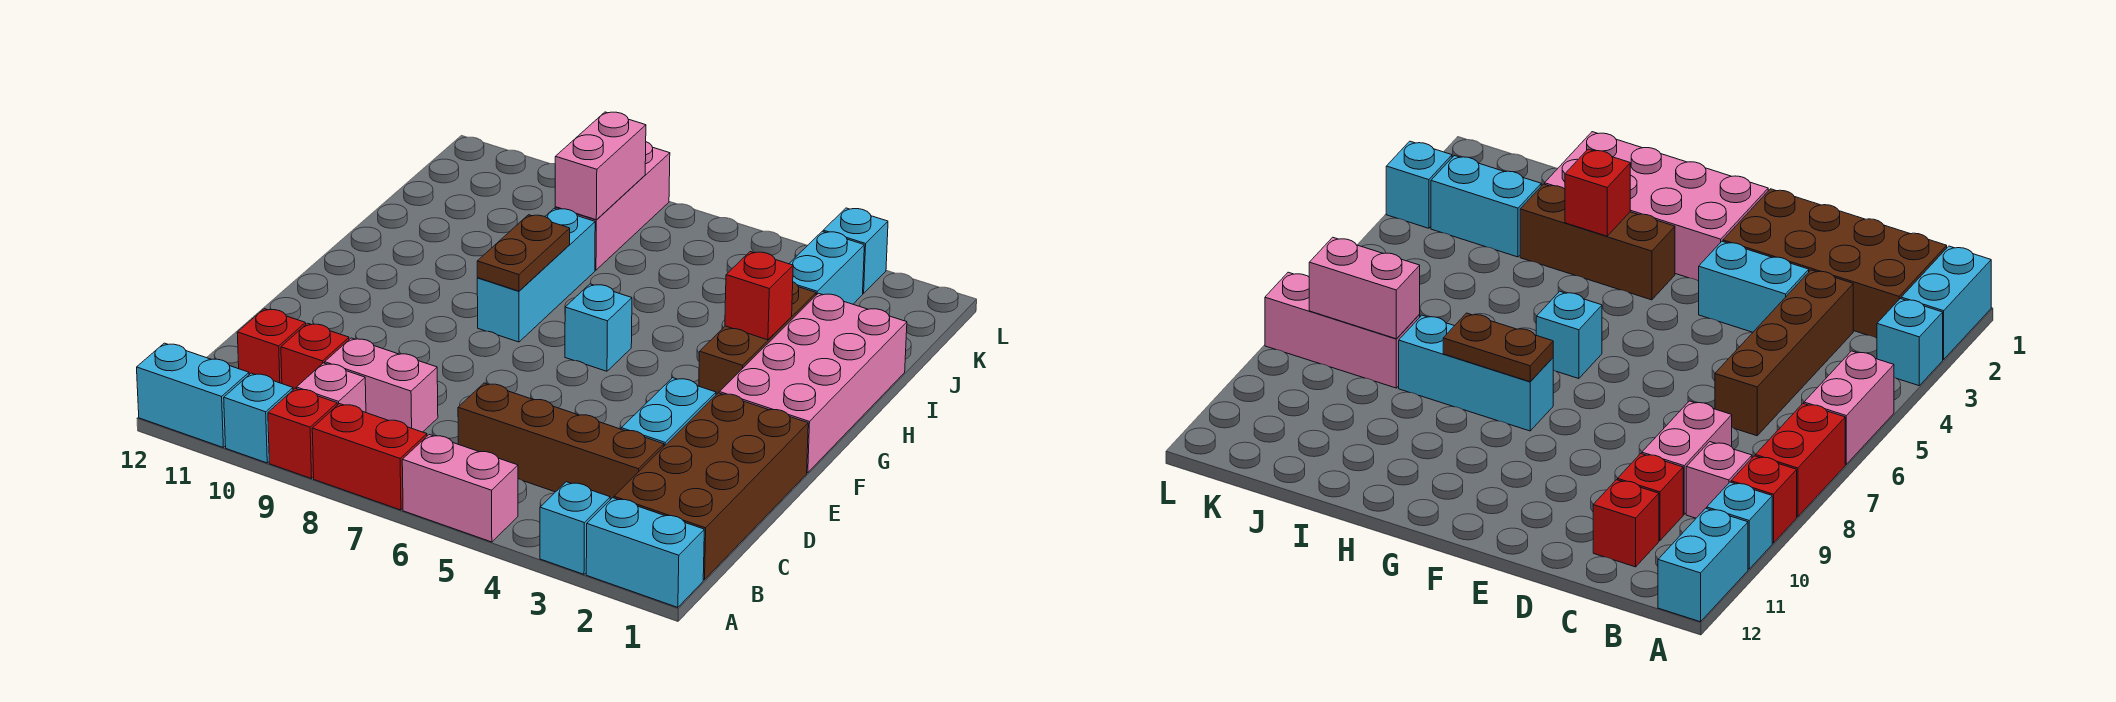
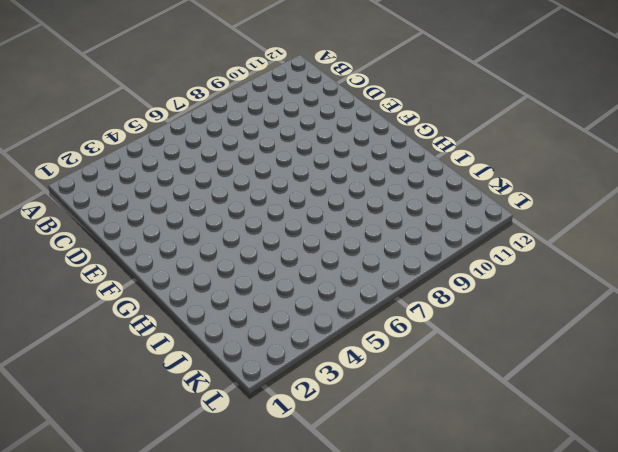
none -> cyan 1x2 brick [586,498,704,607]
none -> cyan 1x1 brick [540,482,610,574]
none -> pink 1x2 brick [402,435,518,542]

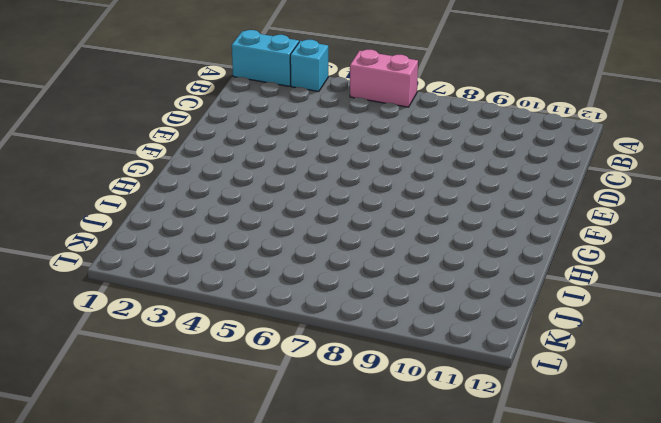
none -> red 1x2 brick [312,404,427,510]
none -> red 1x1 brick [268,388,337,479]
none -> cyan 1x1 brick [224,373,293,463]

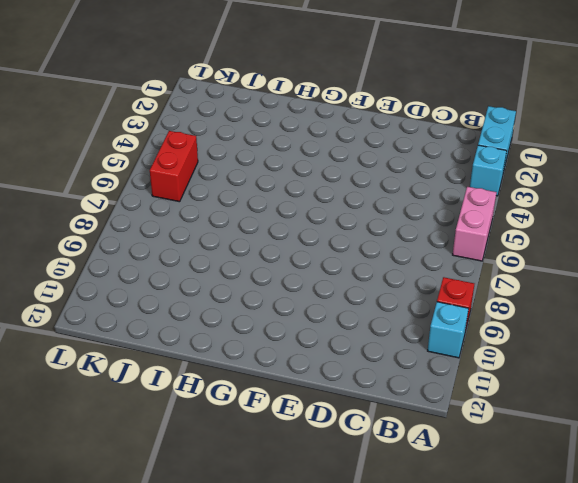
red 1x2 brick [150,131,198,202] -> red 1x2 brick moved to [312,404,427,510]
none -> cyan 1x2 brick [137,343,249,447]
none -> brown 2x4 brick [614,393,808,580]
none -> pink 1x1 brick [296,363,366,412]

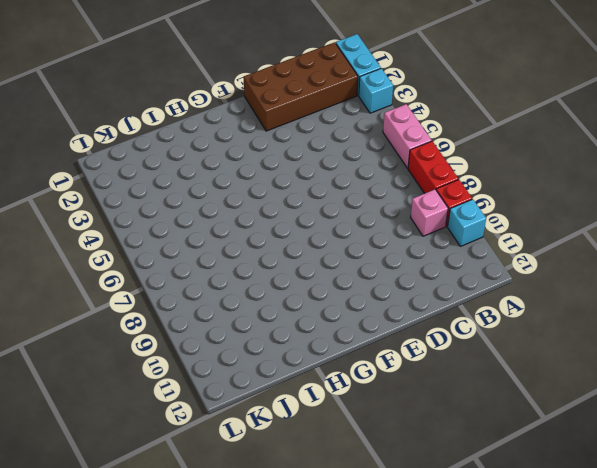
none -> cyan 1x2 brick [137,343,249,447]
none -> brown 1x4 brick [458,383,664,500]
none -> pink 1x2 brick [325,338,438,432]

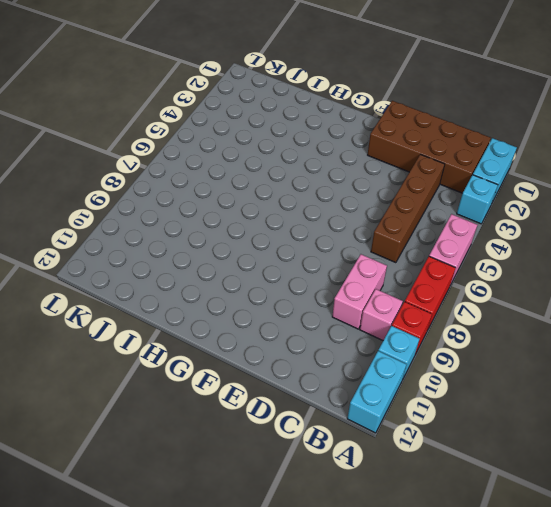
none -> red 1x1 brick [281,323,349,390]
none -> red 1x1 brick [237,309,306,384]
none -> cyan 1x2 brick [621,378,716,446]

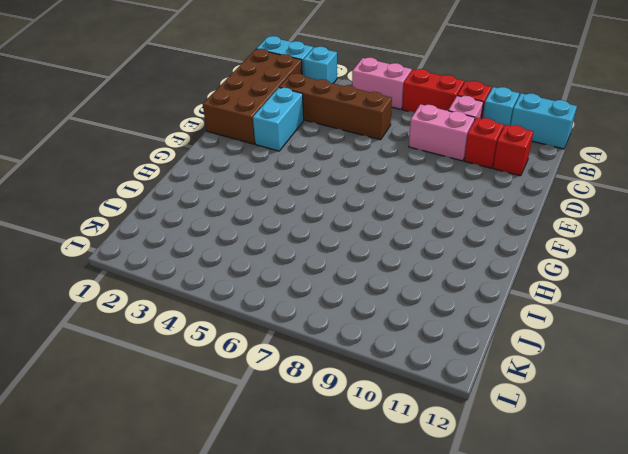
none -> pink 2x4 brick [719,293,907,473]
none -> brown 1x3 brick [699,282,816,395]
none -> cyan 1x1 brick [565,284,632,371]

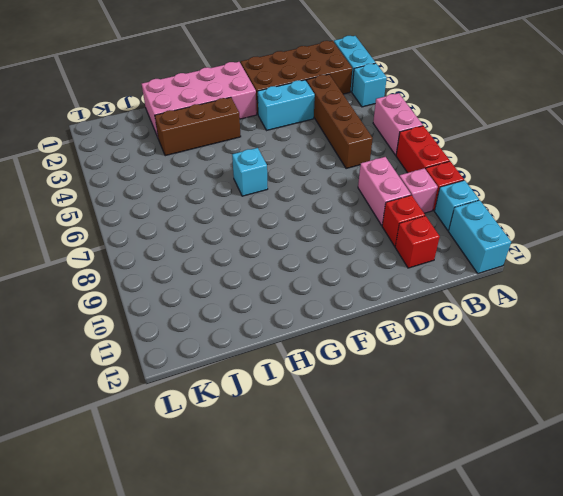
none -> cyan 1x3 brick [477,208,595,342]
none -> cyan 1x2 brick [789,231,864,304]
none -> pink 1x3 brick [555,142,670,270]

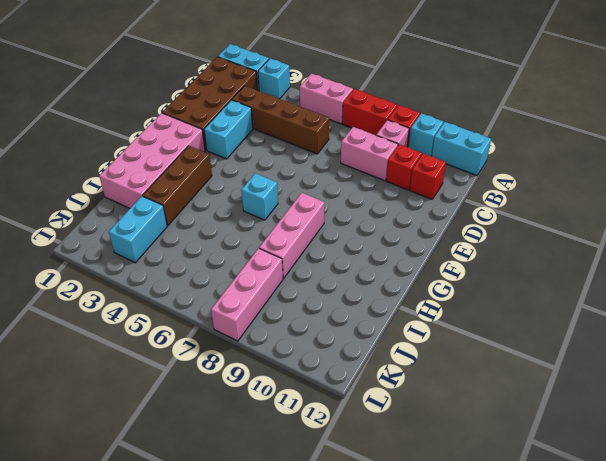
pink 1x3 brick [259,193,324,278] -> cyan 1x3 brick [477,208,595,342]
none -> cyan 1x1 brick [823,208,888,293]
none -> brown 1x2 plate [477,215,570,291]
none -> red 1x1 brick [725,252,793,340]

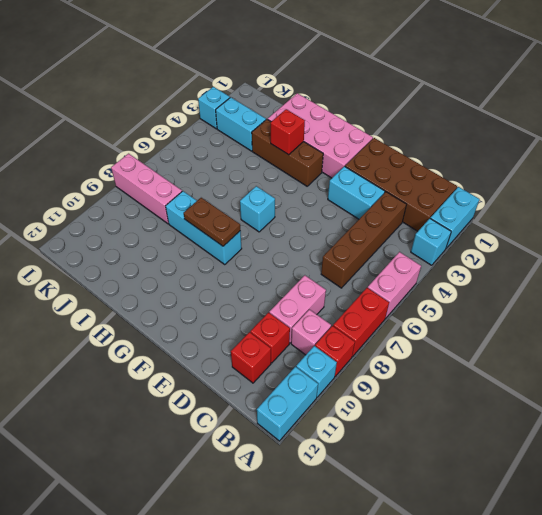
none -> pink 1x2 brick [555,112,646,220]

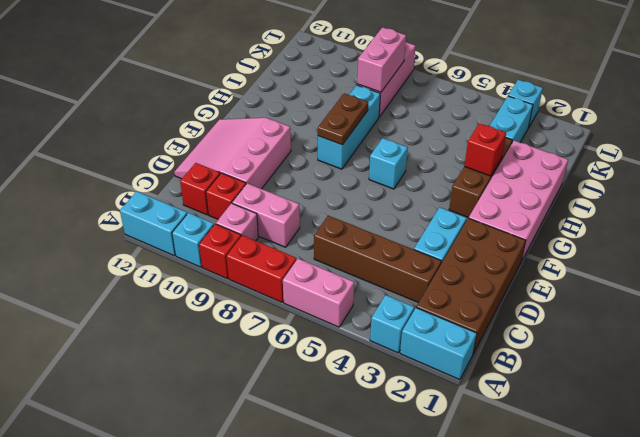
pink 3x3 slope [174,118,291,189] -> none

